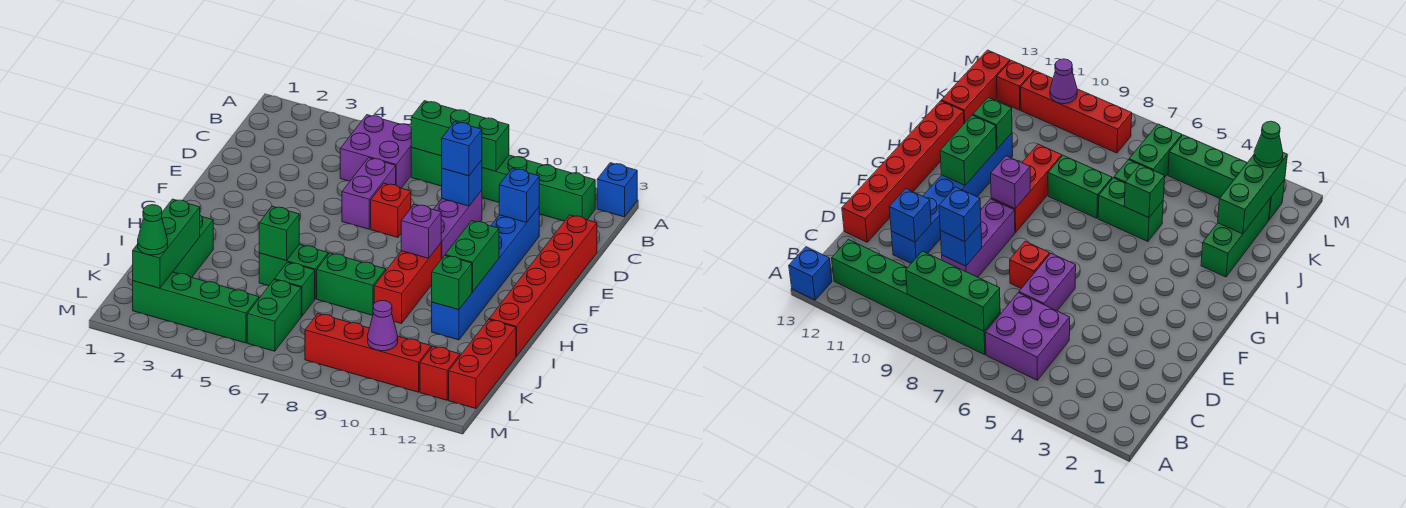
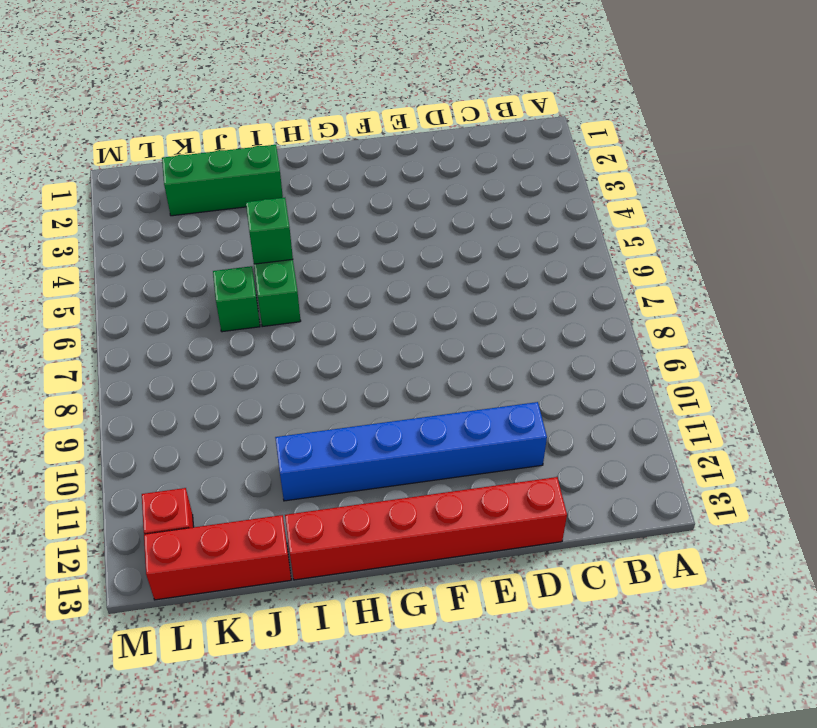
none -> blue 1x1 brick [597,163,637,217]
none -> purple 2x2 brick [340,115,412,188]
none -> green 1x6 brick [411,148,595,221]

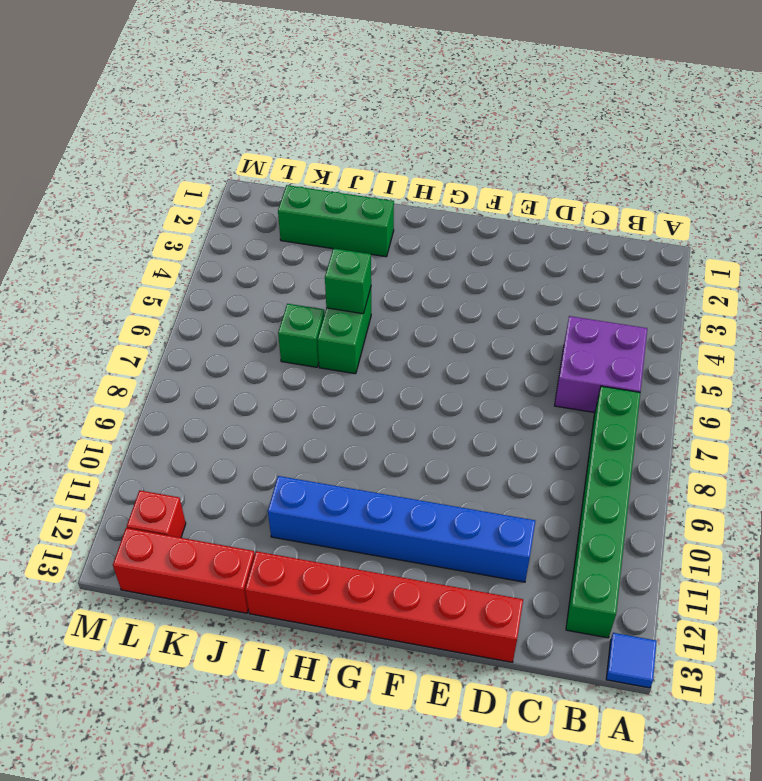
blue 1x1 tile [606,633,657,688] -> blue 1x1 brick [597,163,637,217]
none -> purple 1x2 brick [342,158,396,229]
none -> purple 1x3 brick [433,190,482,259]
none -> red 1x1 brick [371,183,411,237]

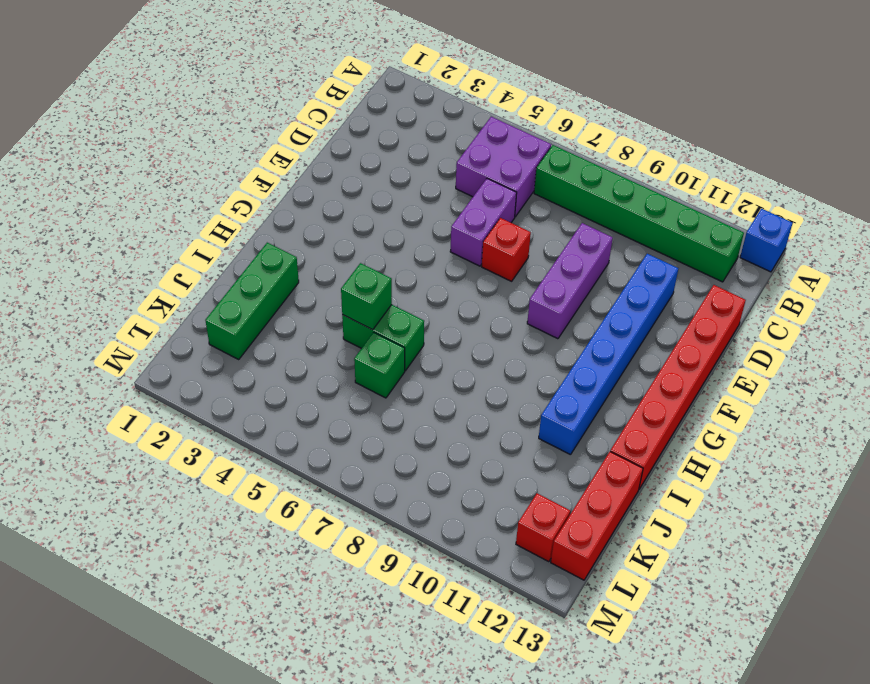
none -> red 1x3 brick [374,243,441,324]
none -> green 1x2 brick [317,253,386,315]
none -> green 1x2 brick [247,280,301,351]

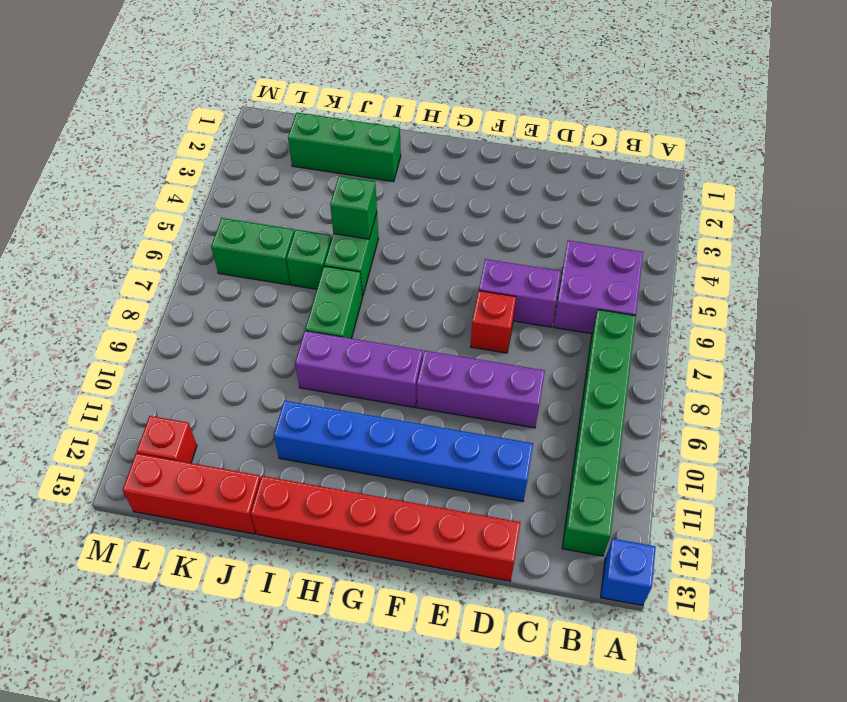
purple 1x3 brick [295,331,423,407] -> red 1x3 brick [374,243,441,324]
none -> green 1x4 brick [133,272,259,343]
none -> red 1x4 brick [305,314,431,392]
none -> green 1x3 brick [411,101,509,171]

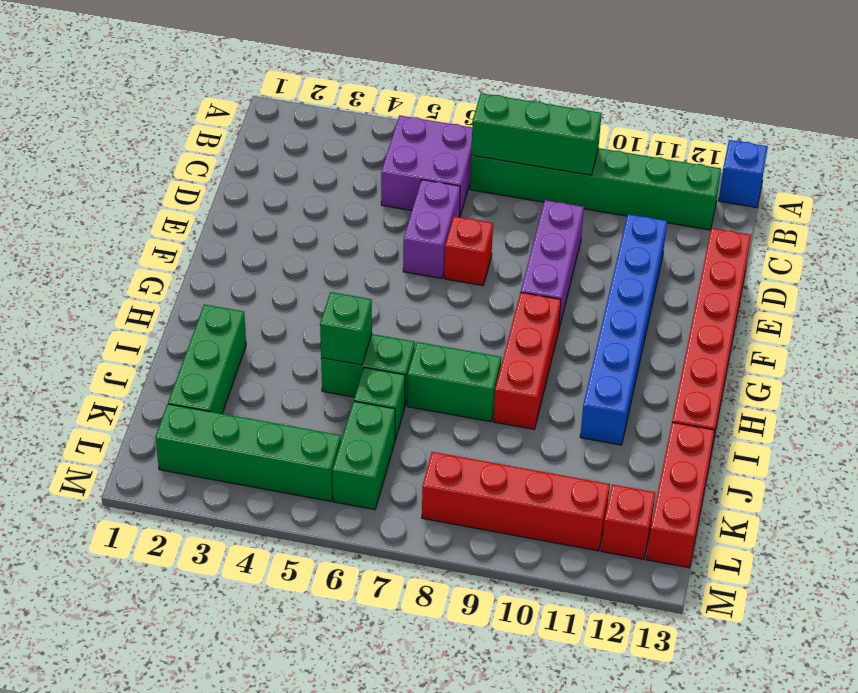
none -> blue 1x1 brick [442,160,482,206]
none -> blue 1x1 brick [499,168,539,222]
none -> purple 1x1 brick [401,204,441,258]

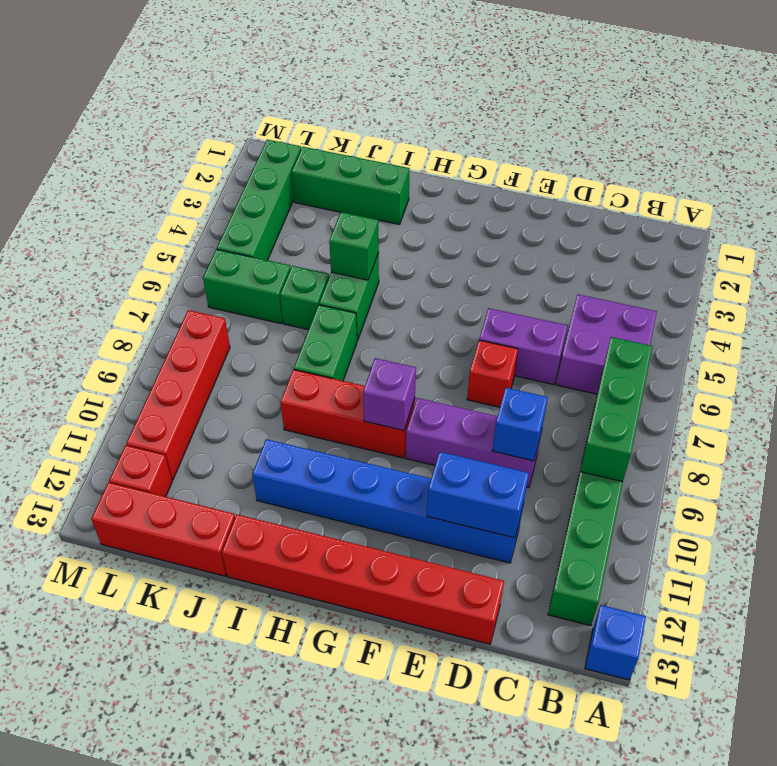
blue 1x2 brick [427,452,529,538] -> blue 1x1 brick [499,168,539,222]
none -> green 1x2 brick [445,221,499,292]
none -> green 1x1 brick [432,256,472,310]
none -> green 1x3 brick [133,199,200,288]

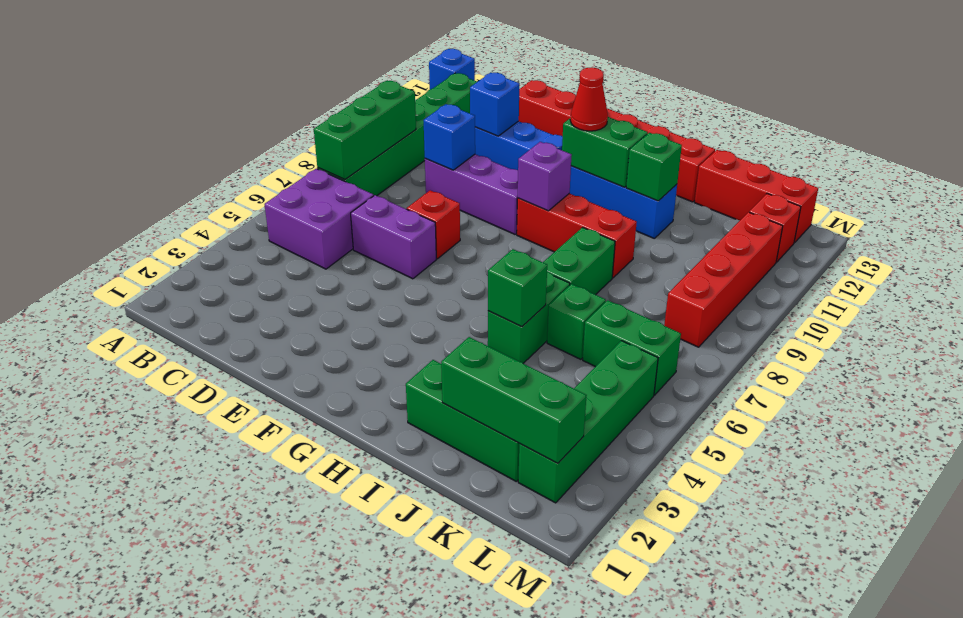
red 1x1 cone [570,67,608,131] -> none
none -> purple 1x1 cone [368,301,398,351]
none -> blue 1x1 brick [442,122,482,176]
none -> green 1x1 cone [138,205,168,255]

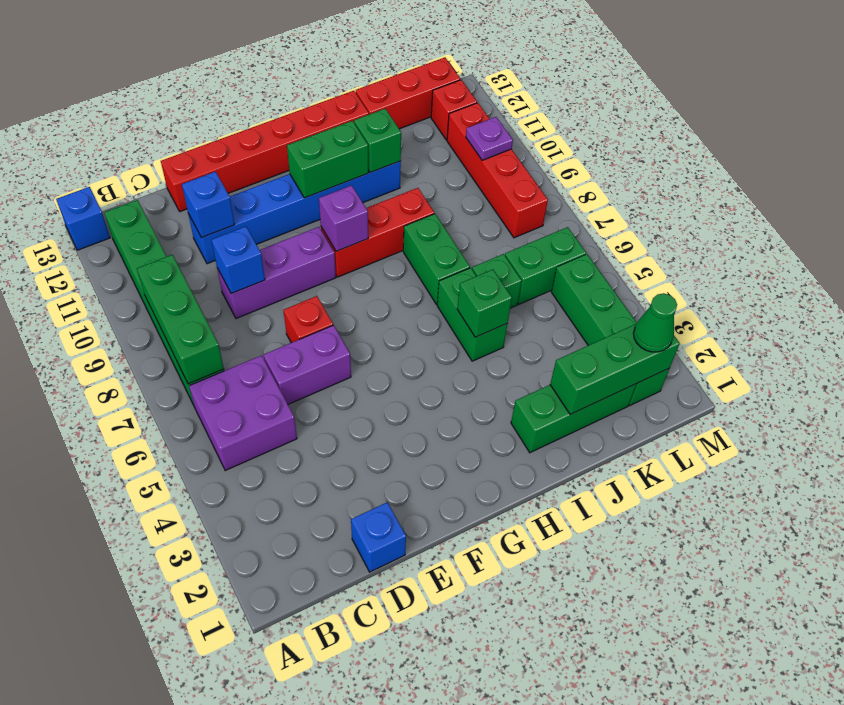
blue 1x1 brick [351,502,406,572] -> blue 1x1 brick moved to [442,122,482,176]
purple 1x1 plate [466,117,513,160] -> purple 1x1 cone [368,301,398,351]

